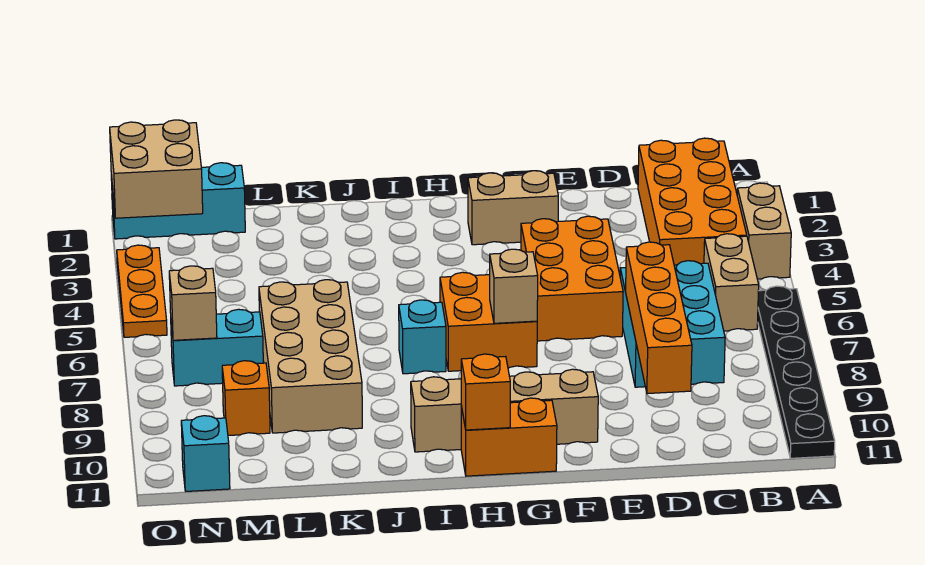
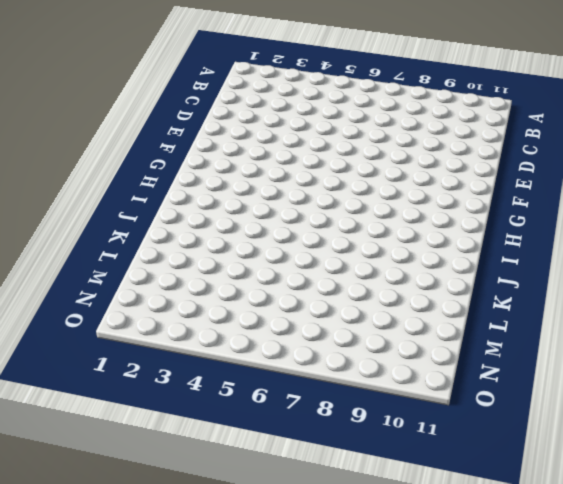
none -> tan 1x2 brick [737,183,791,279]
none -> black 1x6 plate [758,286,835,458]
none -> orange 2x4 brick [638,138,747,265]

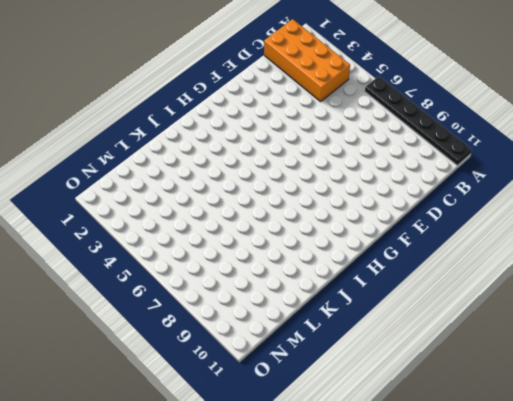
none -> tan 1x2 brick [737,183,791,279]
none -> tan 1x2 brick [704,234,759,331]
none -> cyan 2x3 brick [620,261,725,387]

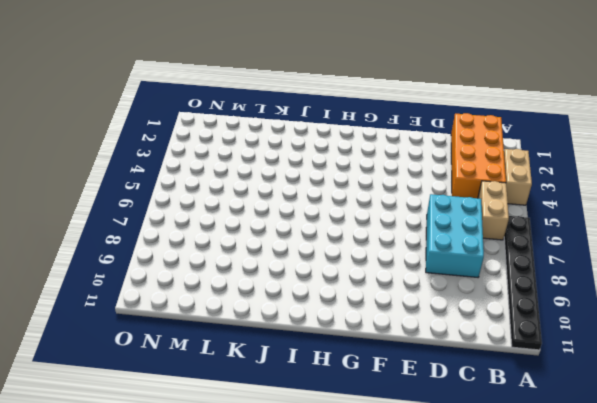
none -> orange 2x3 brick [521,216,623,341]
none -> tan 1x2 brick [468,171,558,245]
none -> tan 1x4 brick [411,369,598,452]

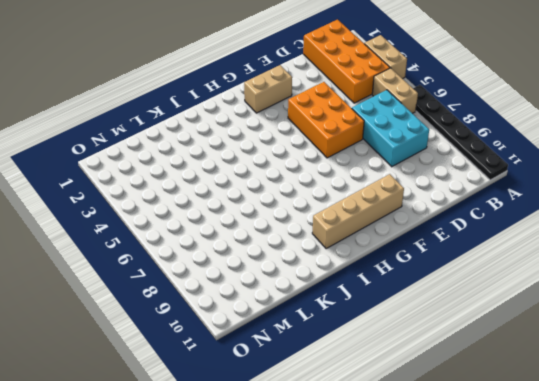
none -> orange 2x2 brick [440,272,537,371]
none -> orange 1x2 brick [461,398,557,476]
none -> cyan 1x1 brick [399,300,446,374]

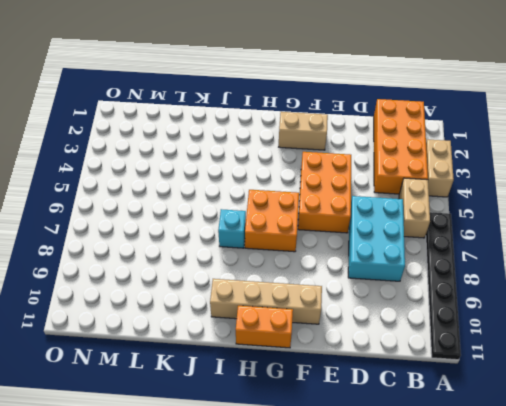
none -> tan 2x4 brick [259,280,362,433]
none -> cyan 1x3 brick [111,163,245,239]
none -> cyan 1x2 brick [171,309,263,386]

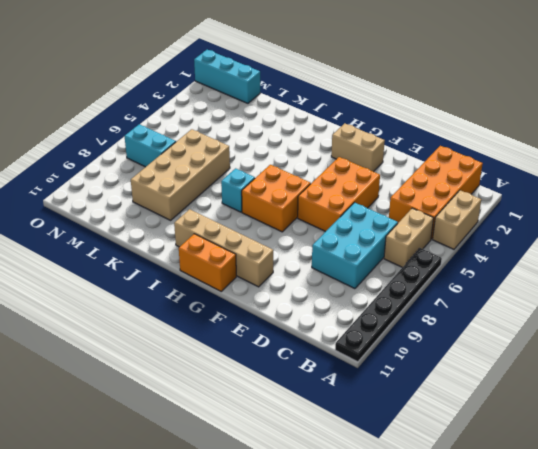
none -> orange 1x1 brick [222,361,270,436]
none -> cyan 1x1 brick [181,416,230,491]
none -> orange 1x3 plate [117,245,167,337]

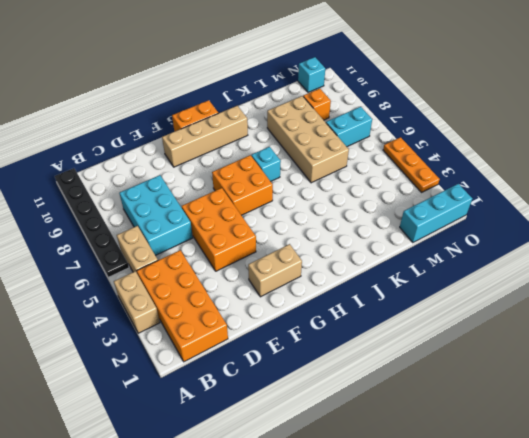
none -> orange 1x4 brick [626,242,692,394]
none -> tan 1x1 brick [490,249,538,323]
none -> orange 1x1 brick [461,354,510,430]

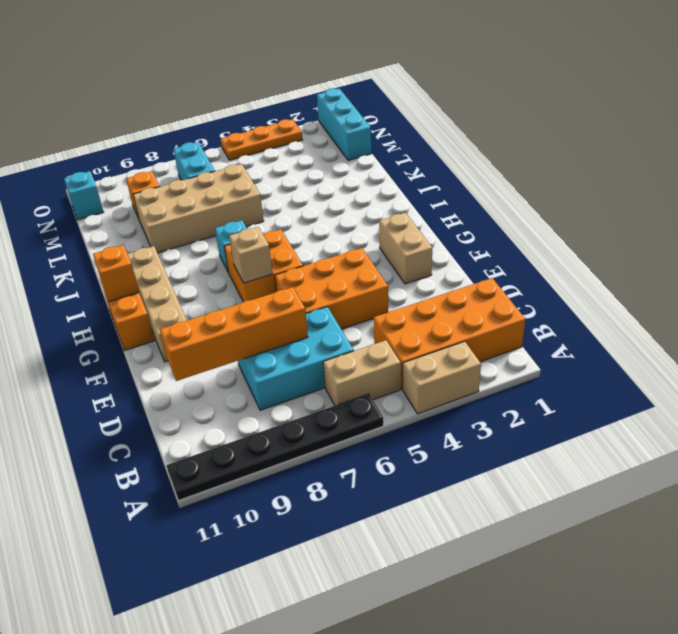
none -> tan 2x2 brick [110,120,203,218]
none -> tan 1x1 brick [169,266,217,340]

